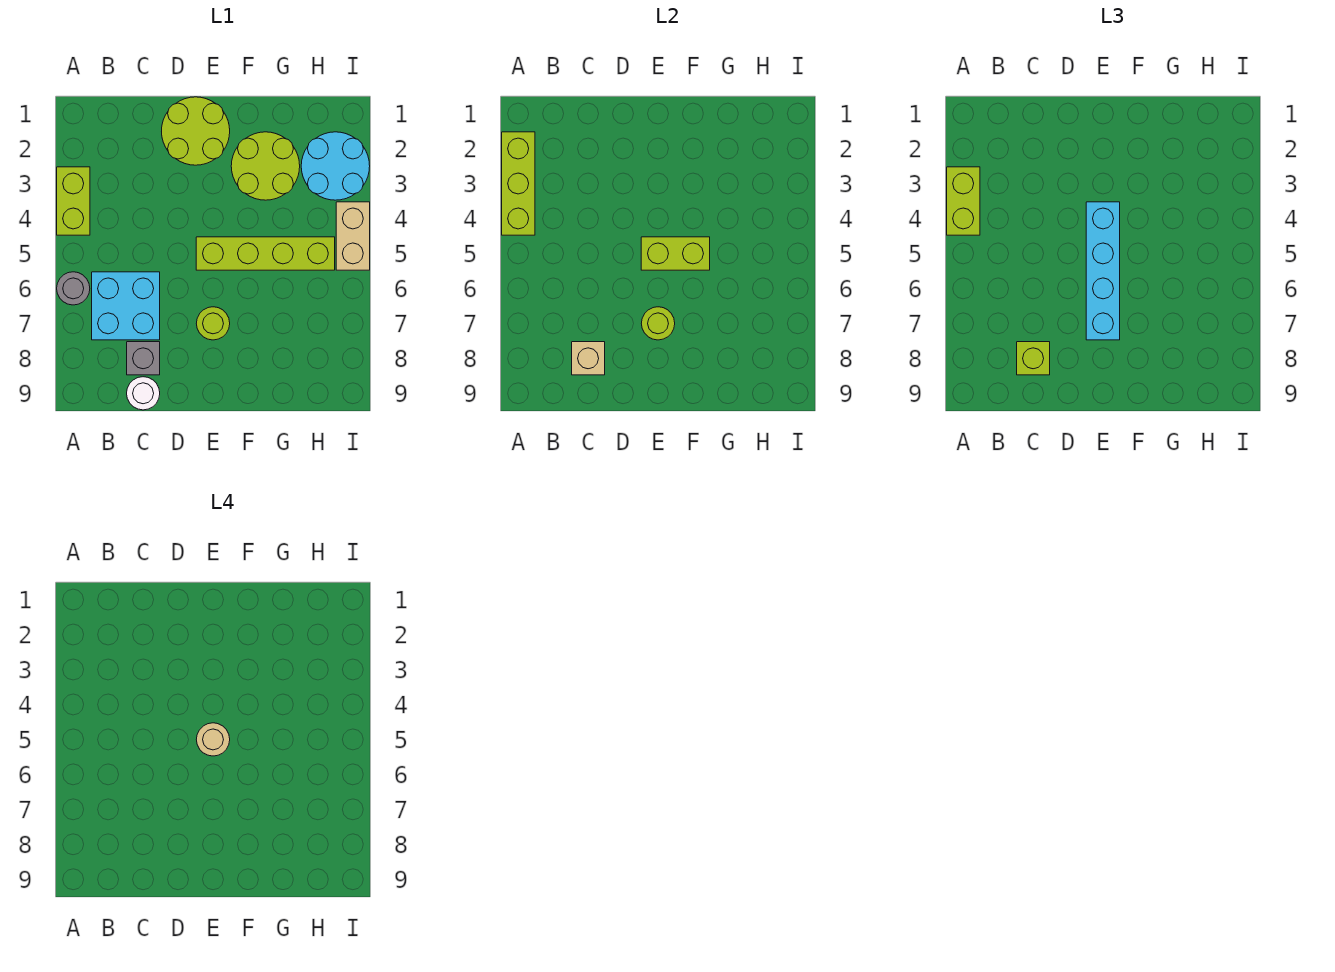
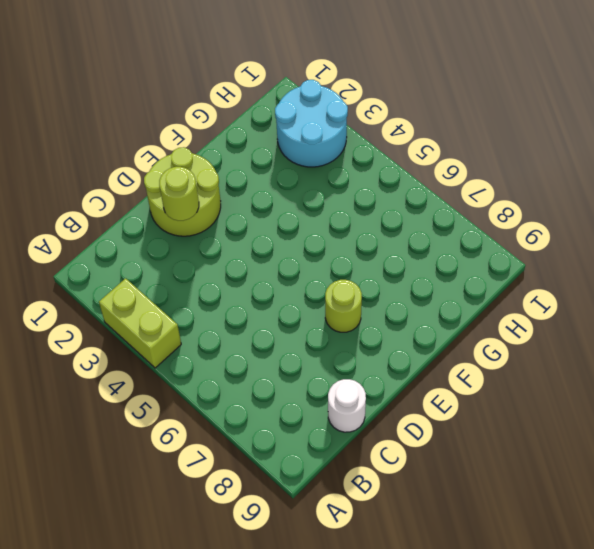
lime 1x1 round brick [159,167,199,221] -> lime 1x1 round brick moved to [641,307,675,340]
none -> grey 1x1 round brick [57,272,90,305]
none -> cyan 2x2 brick [92,272,160,340]
none -> grey 1x1 brick [127,342,160,375]

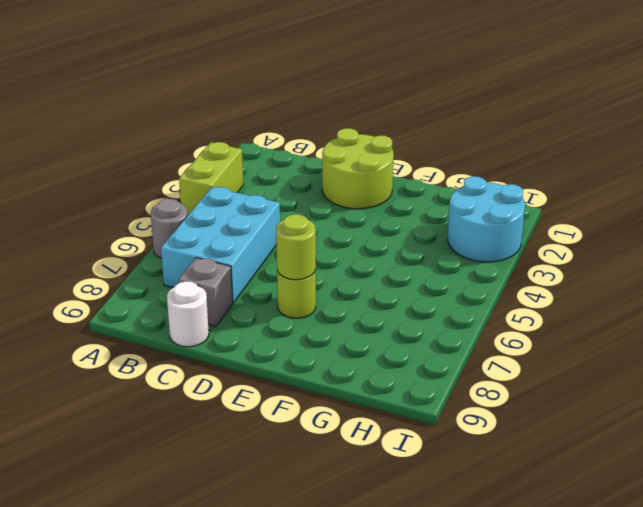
cyan 2x3 brick [161,187,280,303] -> cyan 2x2 brick [92,272,160,340]
none -> lime 1x4 brick [196,237,335,270]
none -> lime 2x2 round brick [231,132,300,200]
none -> tan 1x2 brick [336,202,370,270]

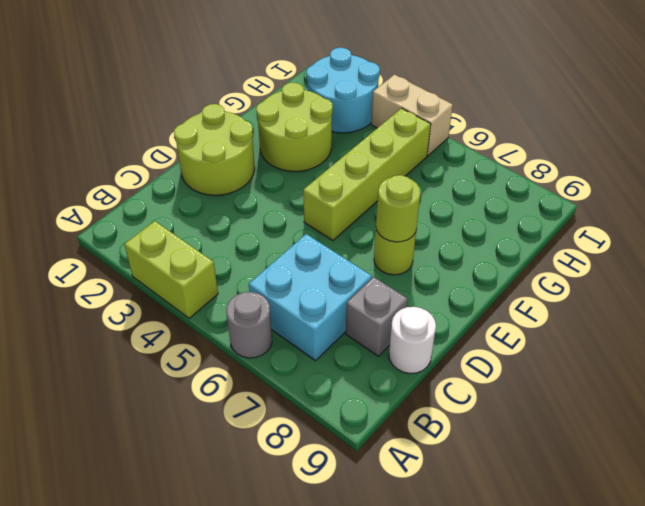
none -> lime 1x3 brick [502,132,535,235]
none -> tan 1x1 brick [572,342,605,375]
none -> lime 1x2 brick [641,237,710,270]

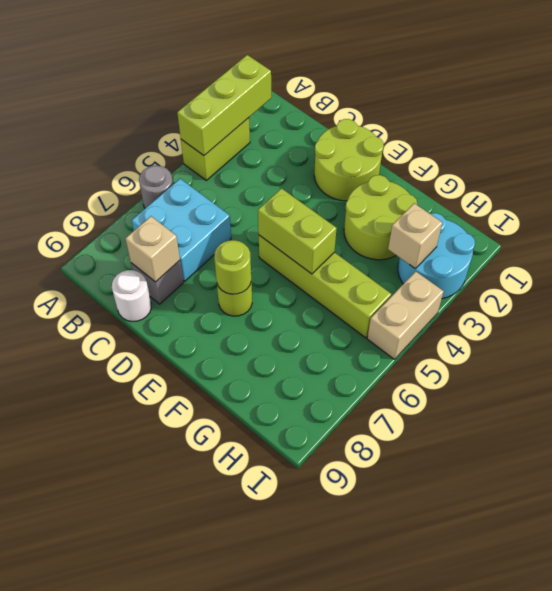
tan 1x1 brick [388,203,442,269] -> none
none -> lime 1x2 brick [947,167,980,235]
none -> lime 1x1 brick [1017,342,1050,375]
none -> cyan 1x4 brick [1086,202,1120,340]

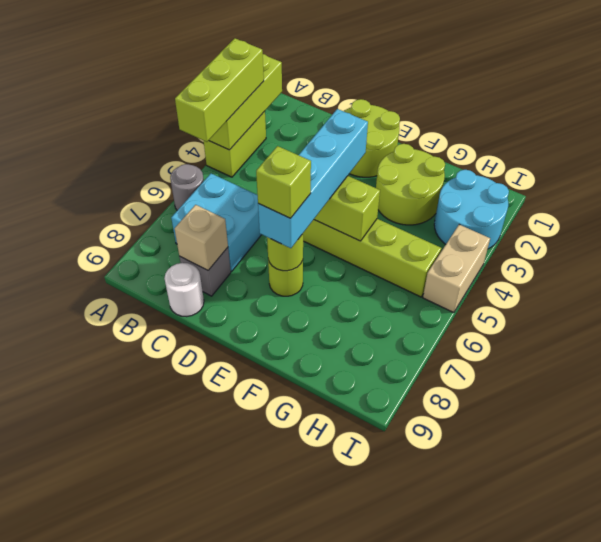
lime 1x3 brick [175,38,264,142] -> lime 1x2 brick [947,167,980,235]
lime 1x1 brick [256,146,311,218] -> lime 1x1 brick moved to [1017,342,1050,375]
none -> tan 1x1 round brick [196,723,230,756]

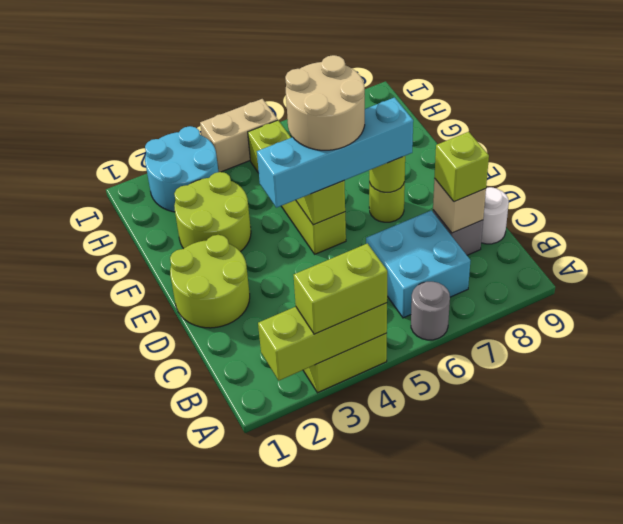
tan 2x2 round brick [285,55,365,150] -> tan 1x1 round brick [196,723,230,756]

